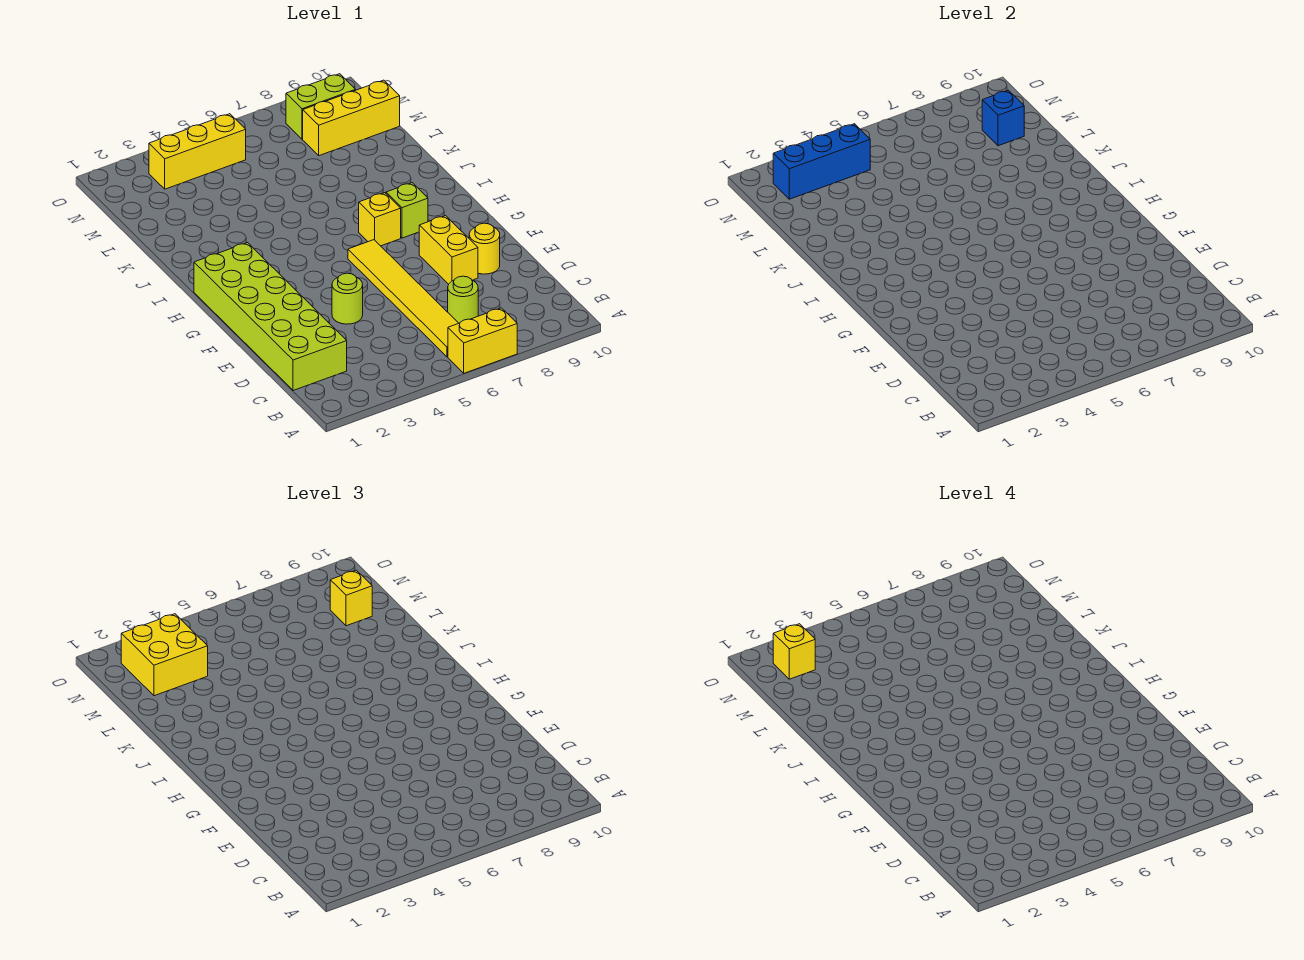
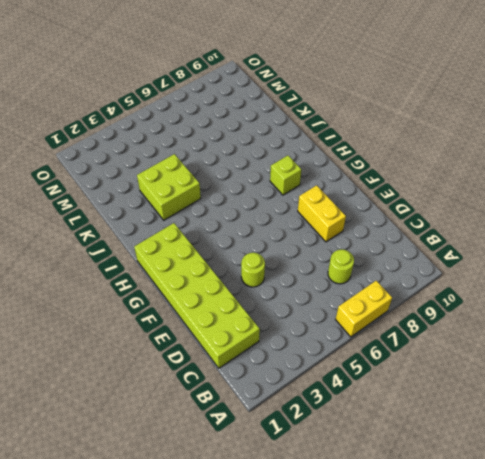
lime 2x2 brick [137,154,201,220] -> none
none -> yellow 1x6 tile [348,240,459,357]
none -> yellow 1x1 round brick [469,223,500,274]
none -> yellow 1x1 brick [359,193,401,246]

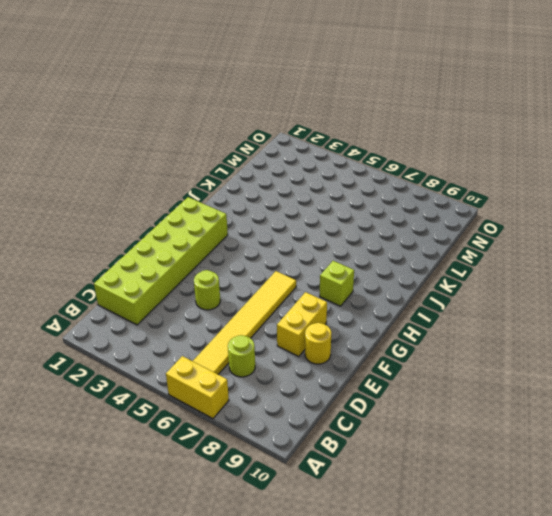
none -> yellow 1x1 brick [359,193,401,246]
none -> yellow 1x3 brick [303,80,400,156]
none -> yellow 1x3 brick [149,114,246,189]

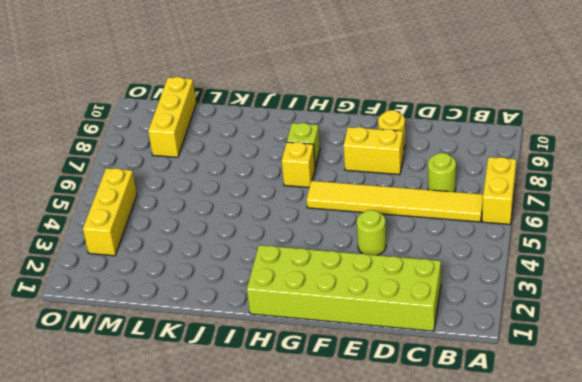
none -> lime 1x2 brick [286,74,355,139]
none -> blue 1x1 brick [982,90,1024,146]
none -> blue 1x3 brick [773,124,870,199]

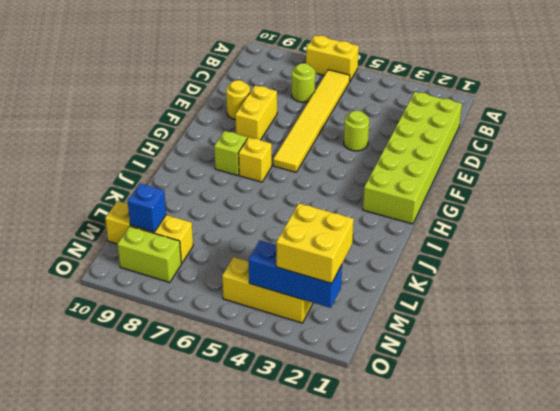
none -> yellow 1x1 brick [330,570,372,626]
none -> yellow 1x1 brick [773,624,815,679]

